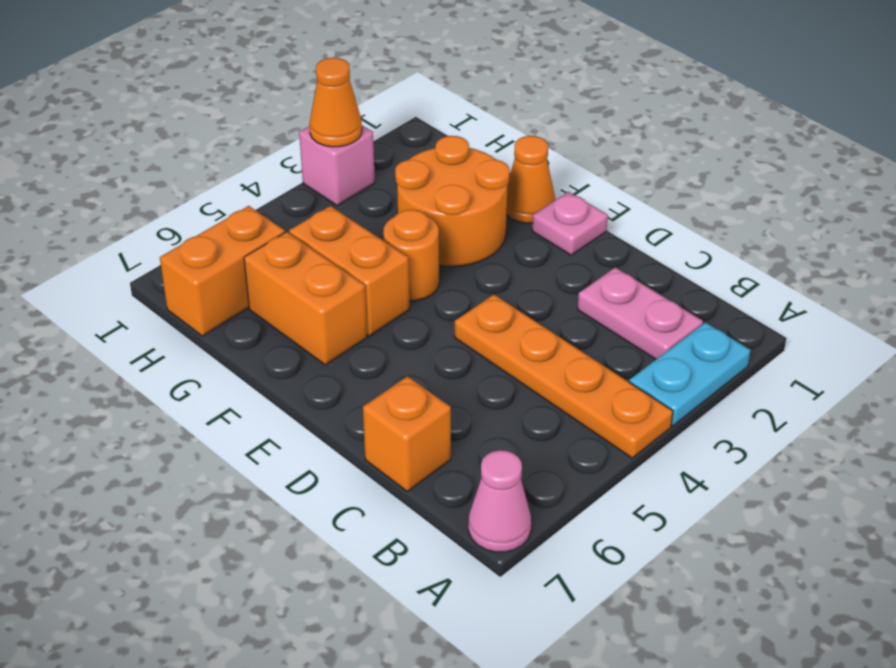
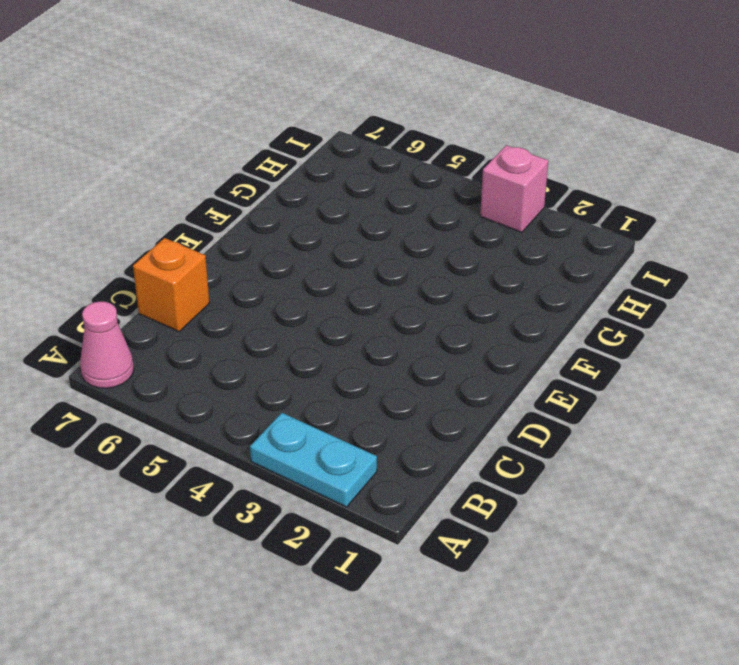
none -> orange 1x4 plate [455,295,673,458]
none -> pink 1x2 plate [578,267,703,359]
none -> pink 1x1 plate [532,192,608,255]

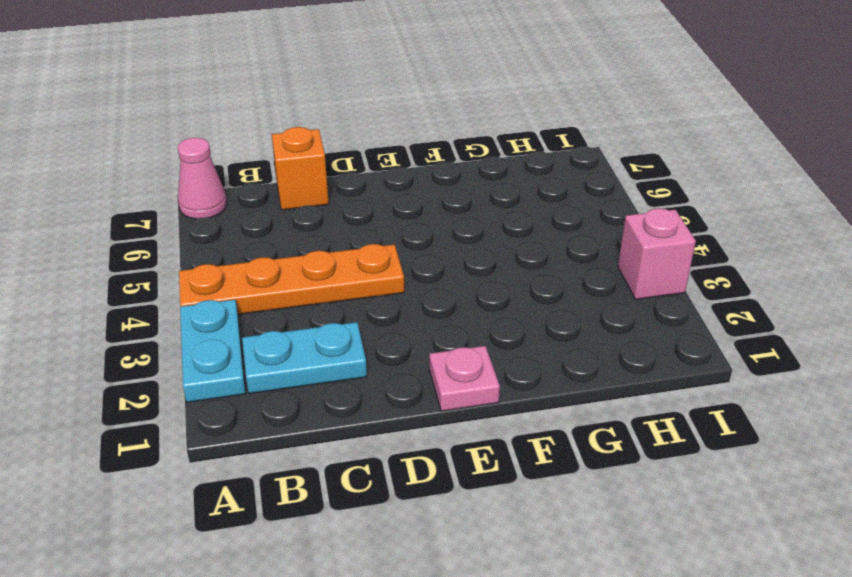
cyan 1x2 plate [242,322,367,394] -> pink 1x2 plate [578,267,703,359]
none -> orange 1x1 cone [507,136,555,223]
none -> orange 2x2 round brick [395,136,510,267]
none -> orange 1x1 round brick [383,210,439,301]

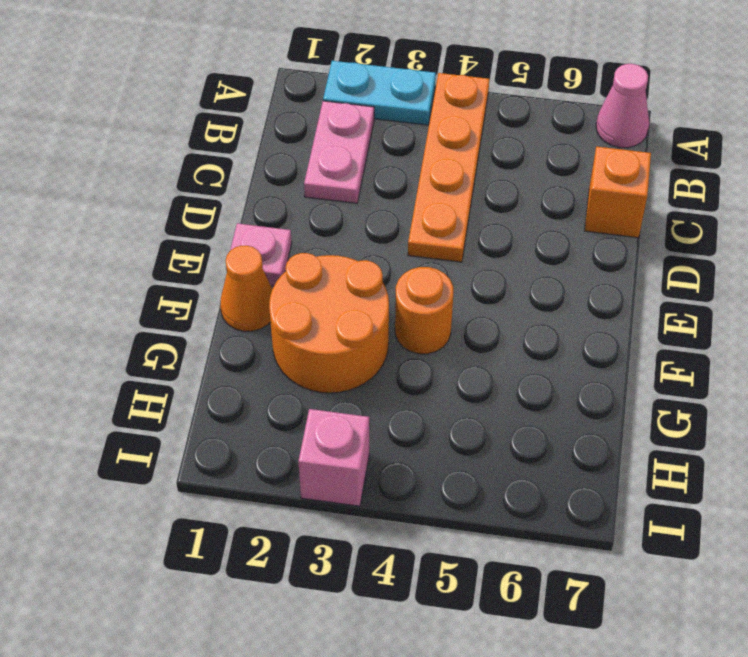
none -> orange 1x2 brick [289,206,409,336]
none -> orange 1x2 brick [244,232,367,365]
none -> orange 1x2 brick [160,206,285,336]

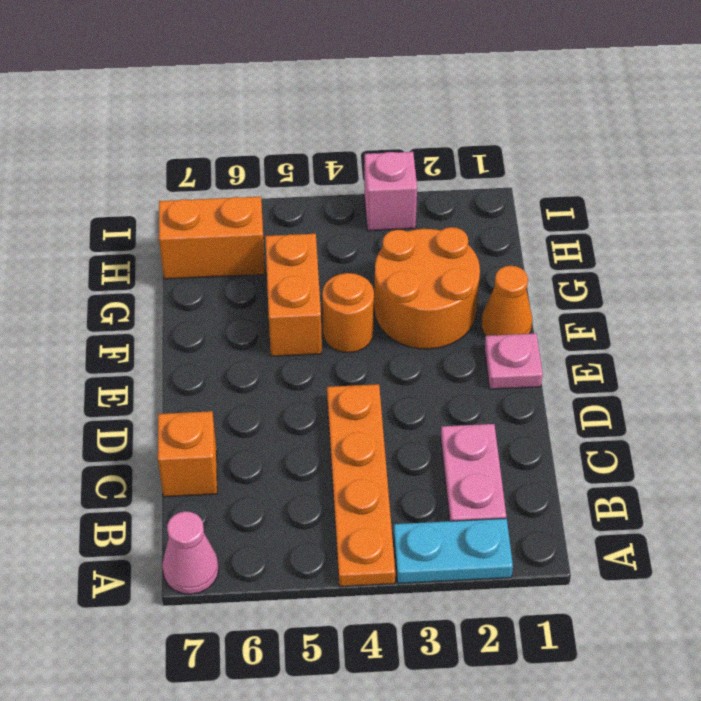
none -> orange 1x2 brick [244,232,367,365]
none -> orange 1x1 cone [309,58,362,147]

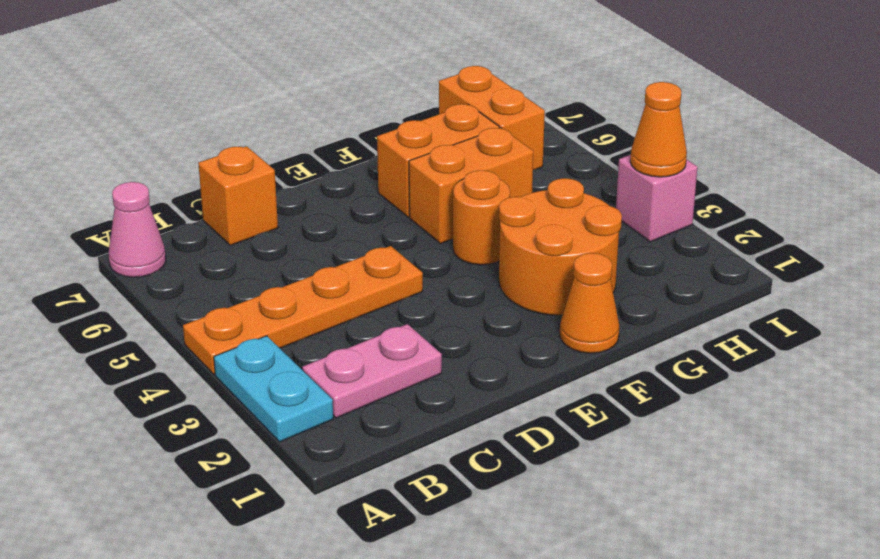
none -> pink 1x1 plate [532,192,608,255]

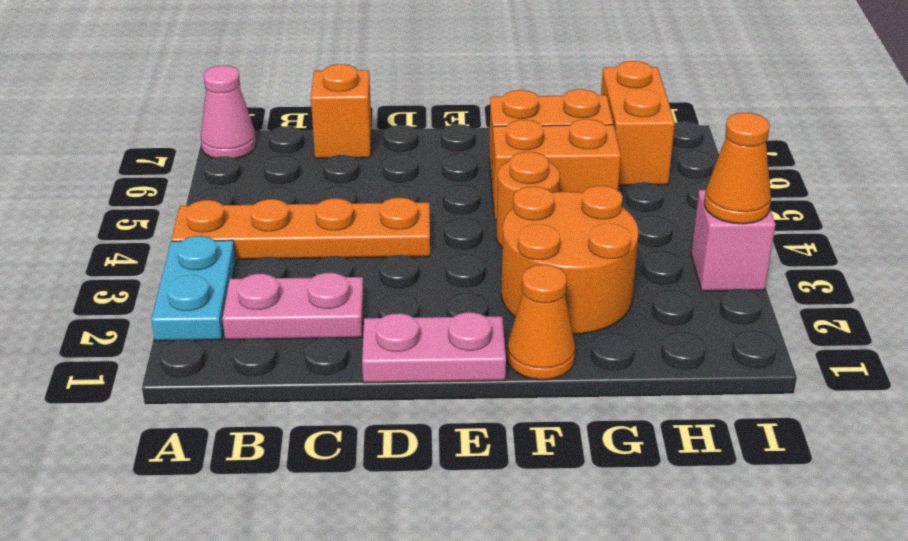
pink 1x2 plate [362,312,506,383] -> pink 1x1 plate [532,192,608,255]

